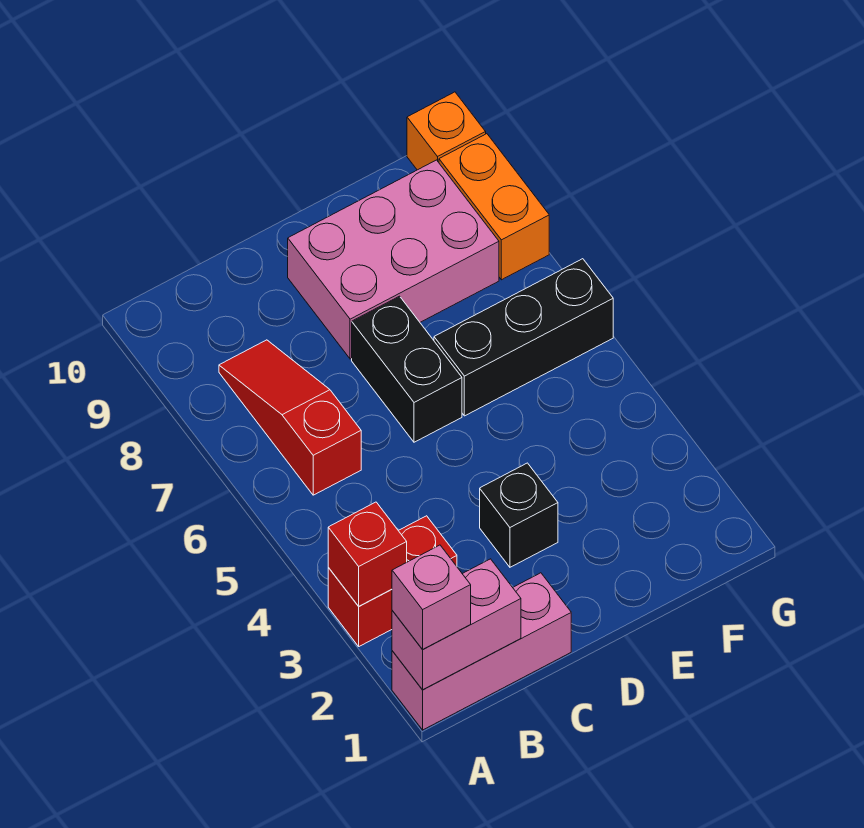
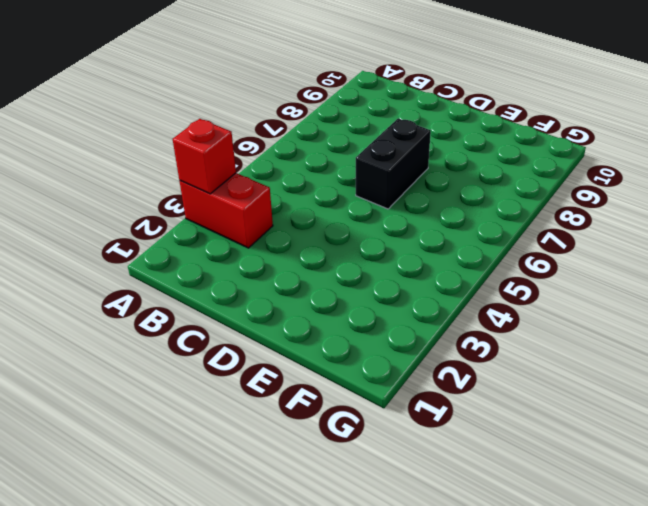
none -> pink 1x3 brick [392,573,571,730]
none -> red 1x3 slope [219,340,361,495]
none -> black 1x1 brick [480,463,558,567]

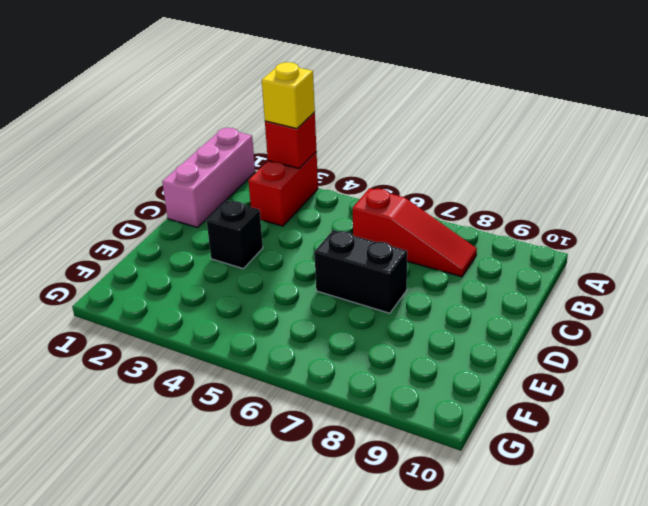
yellow 1x1 brick [262,62,315,129] -> none
none -> pink 2x3 brick [288,160,499,359]
none -> black 1x3 brick [434,259,613,416]
none -> orange 1x2 brick [439,134,549,280]

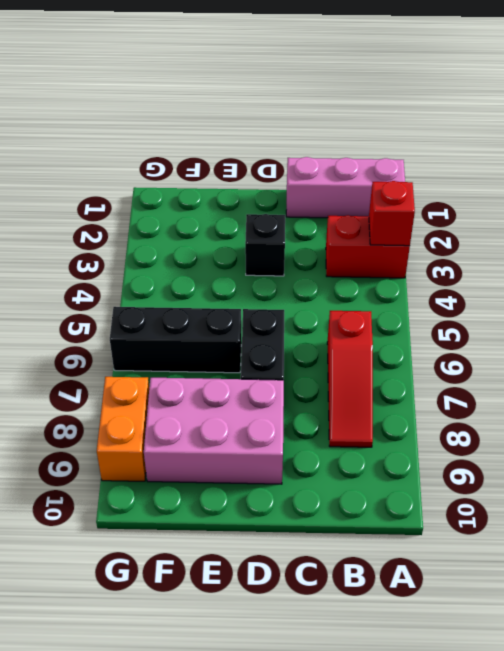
none -> orange 1x1 brick [407,92,486,170]
none -> pink 1x2 brick [392,559,521,690]
none -> pink 1x1 brick [392,545,471,649]

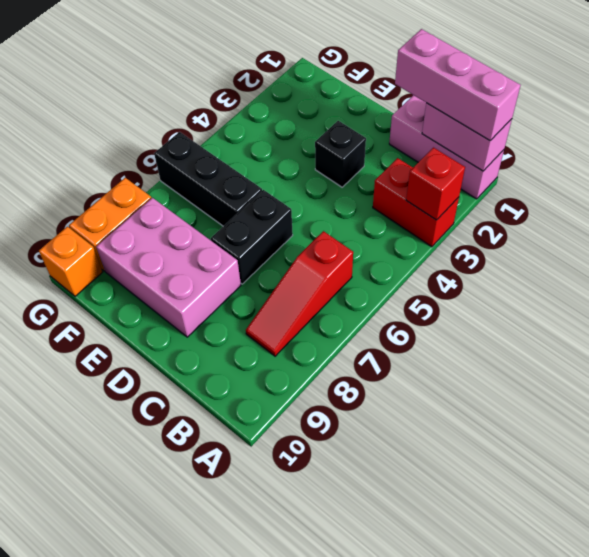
pink 1x3 brick [395,29,521,141] -> pink 1x1 brick [392,545,471,649]

